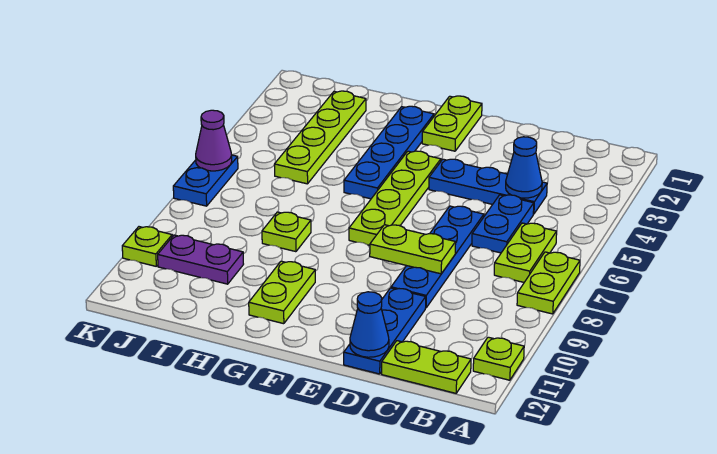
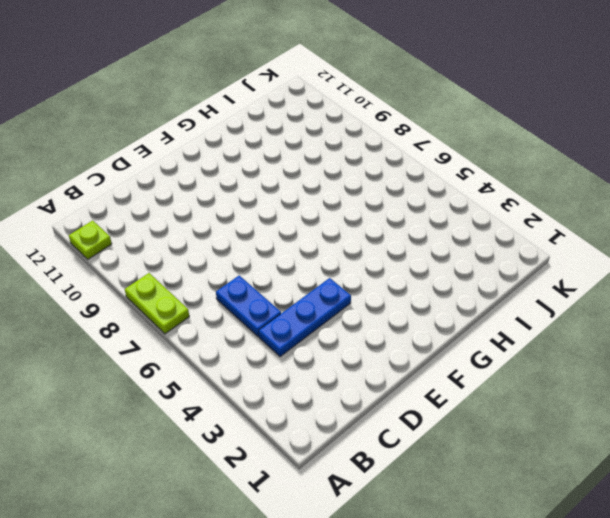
none -> lime 1x2 plate [494,223,557,282]
none -> lime 1x2 plate [382,341,471,393]
none -> blue 1x4 plate [391,206,484,308]

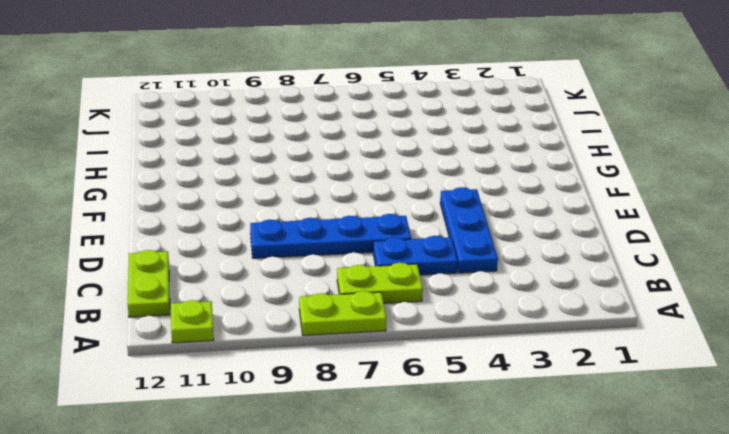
none -> blue 1x3 plate [344,288,426,374]
none -> lime 1x2 plate [422,96,482,151]
none -> lime 1x4 plate [349,151,441,245]

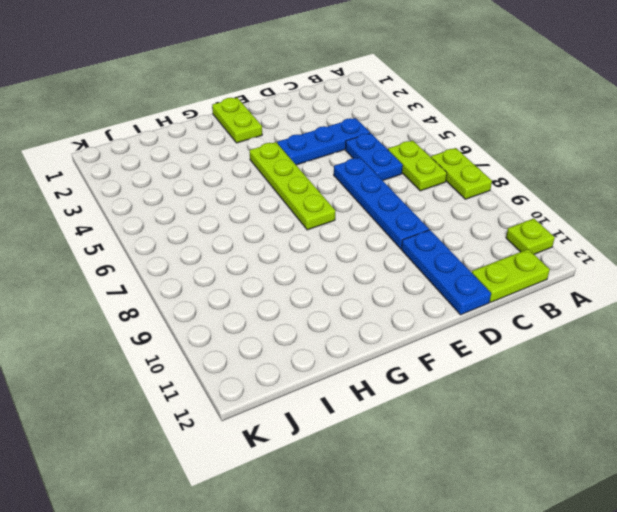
none -> blue 1x4 plate [344,106,434,199]
none -> lime 1x2 plate [249,261,315,324]
none -> lime 1x1 plate [262,212,311,252]

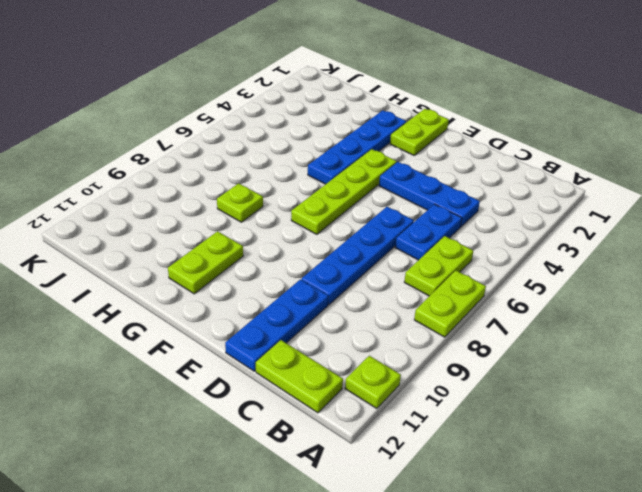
none -> lime 1x4 plate [274,91,366,184]
none -> purple 1x2 plate [158,235,243,284]
none -> blue 1x2 plate [173,155,238,206]

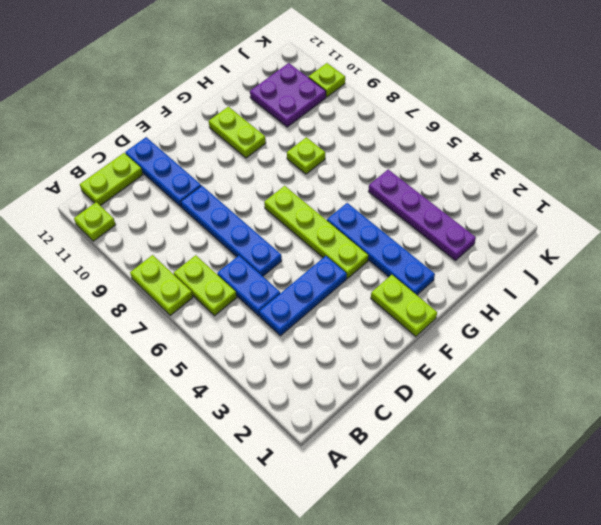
purple 1x4 plate [368,170,476,260] -> lime 1x4 plate [274,91,366,184]
purple 2x2 plate [250,63,326,127] -> purple 1x2 plate [158,235,243,284]
none -> blue 1x2 plate [173,155,238,206]
none -> blue 1x1 cone [506,137,542,198]
none -> lime 1x2 plate [370,225,456,274]

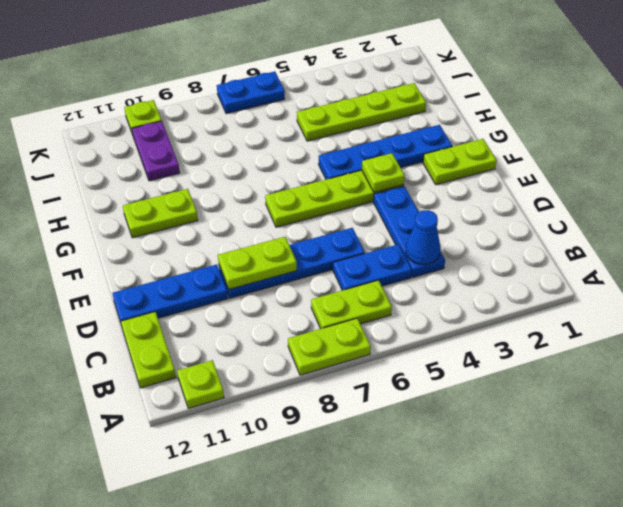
lime 1x2 plate [218,237,297,289] -> lime 1x2 plate turned to [370,225,456,274]
lime 1x1 plate [362,153,405,192] -> lime 1x1 plate moved to [262,212,311,252]
none -> blue 1x1 cone [350,292,389,357]
none -> purple 1x1 cone [196,110,232,171]

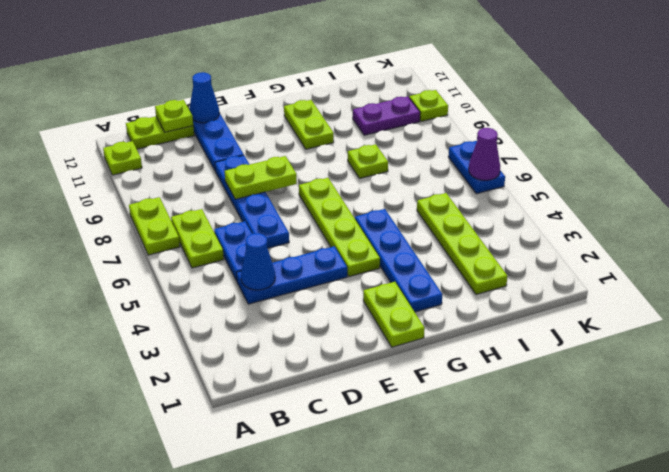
lime 1x1 plate [155,100,193,132] -> none

